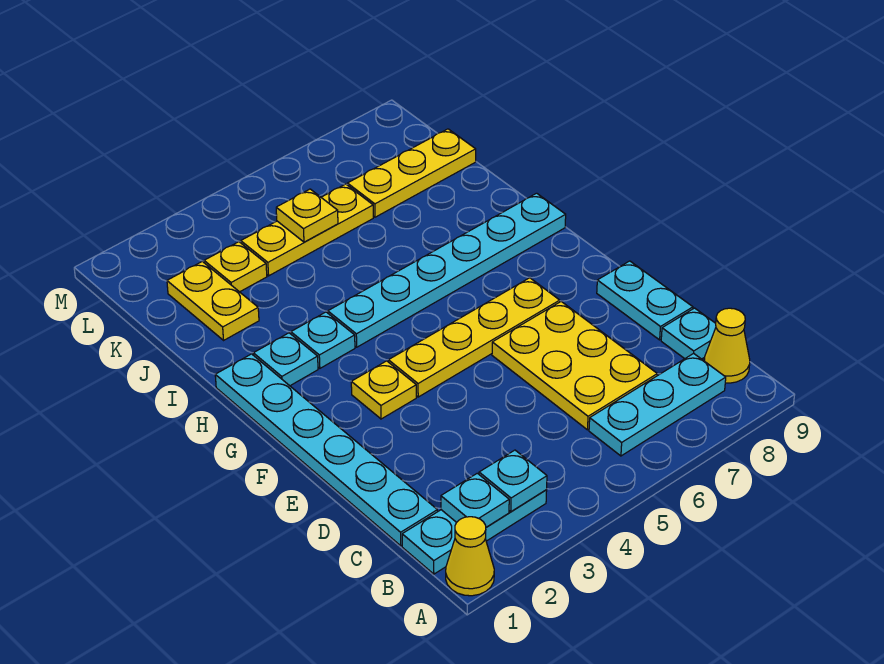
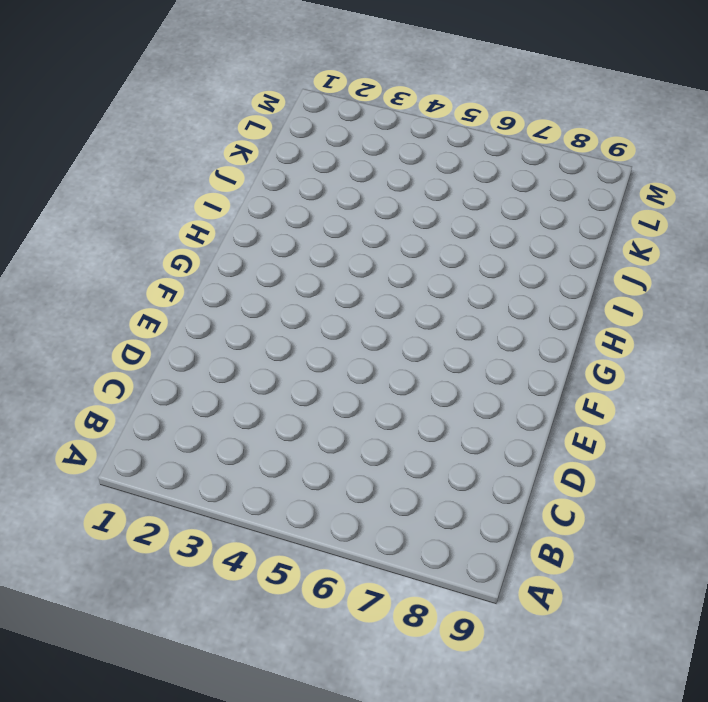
none -> yellow 1x1 cone [446,517,494,596]
none -> cyan 1x3 plate [402,490,547,574]
none -> cyan 1x3 plate [589,353,726,456]

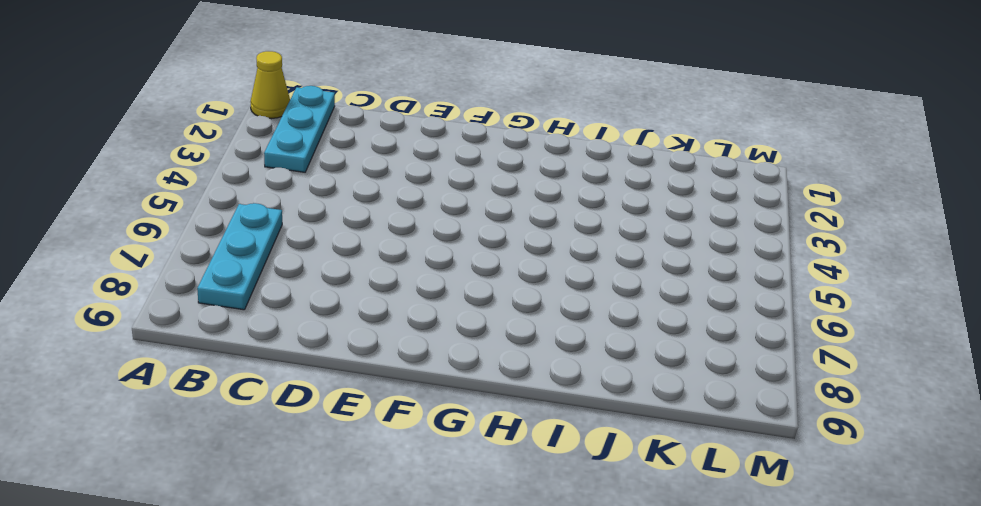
none -> yellow 1x1 cone [704,308,750,383]
none -> cyan 1x6 plate [215,354,437,546]
none -> yellow 2x3 plate [492,302,657,430]

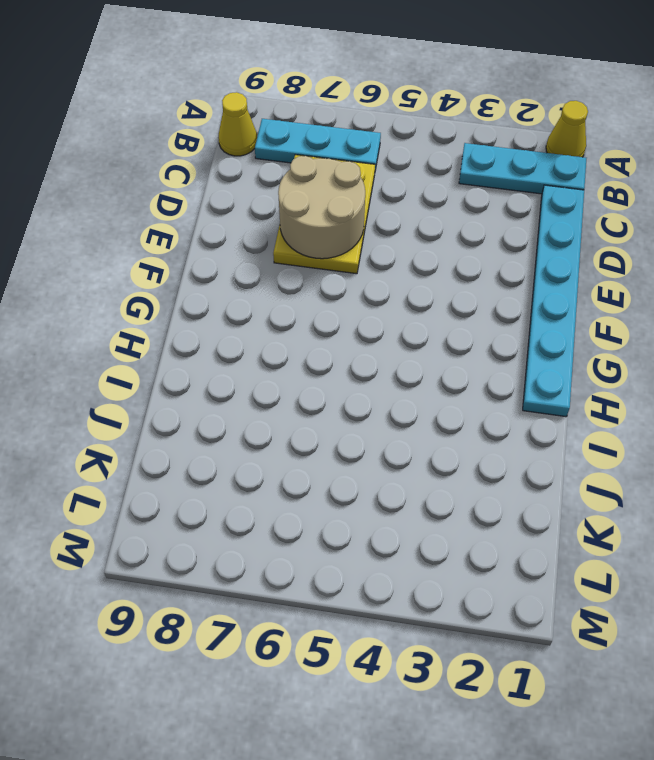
tan 2x2 round brick [278,156,365,259] -> none
none -> cyan 1x1 plate [661,308,716,359]
none -> cyan 1x2 plate [597,261,693,340]
none -> yellow 1x1 plate [351,361,416,419]

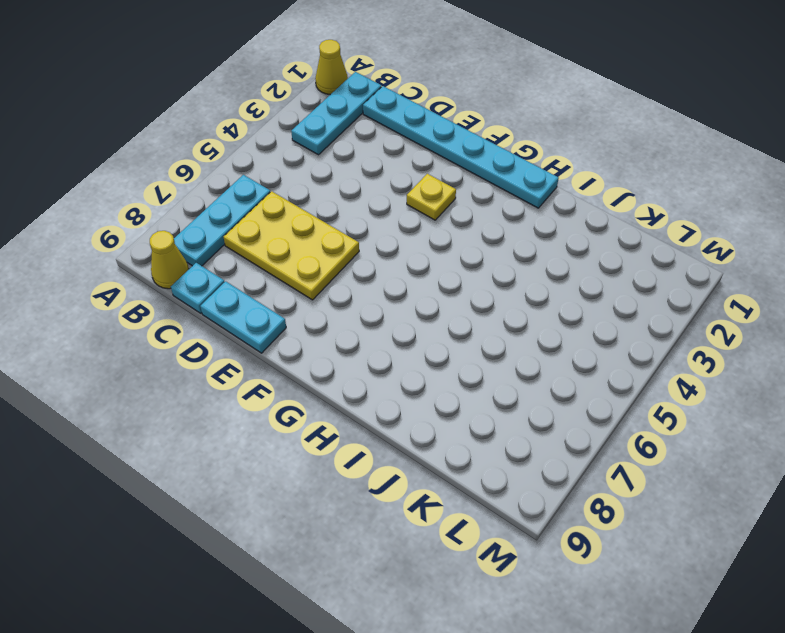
none -> yellow 1x4 plate [388,278,560,397]
none -> cyan 1x1 plate [253,333,318,386]
none -> cyan 1x1 plate [291,312,355,368]

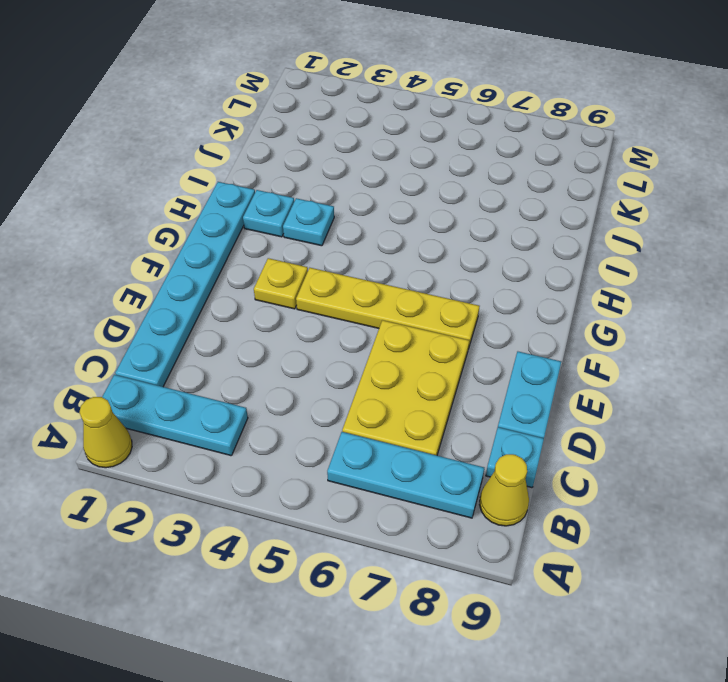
none -> cyan 1x6 plate [328,193,566,347]
none -> yellow 1x2 plate [167,261,259,340]
none -> yellow 1x1 plate [204,242,267,292]

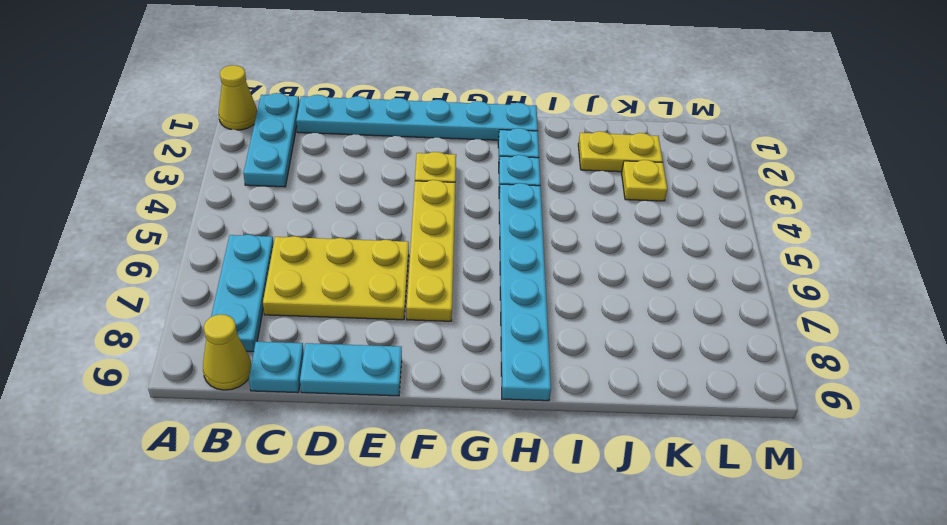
none -> yellow 1x3 plate [241,184,373,276]
none -> yellow 1x3 plate [347,129,476,217]
none -> cyan 1x1 plate [441,473,509,527]

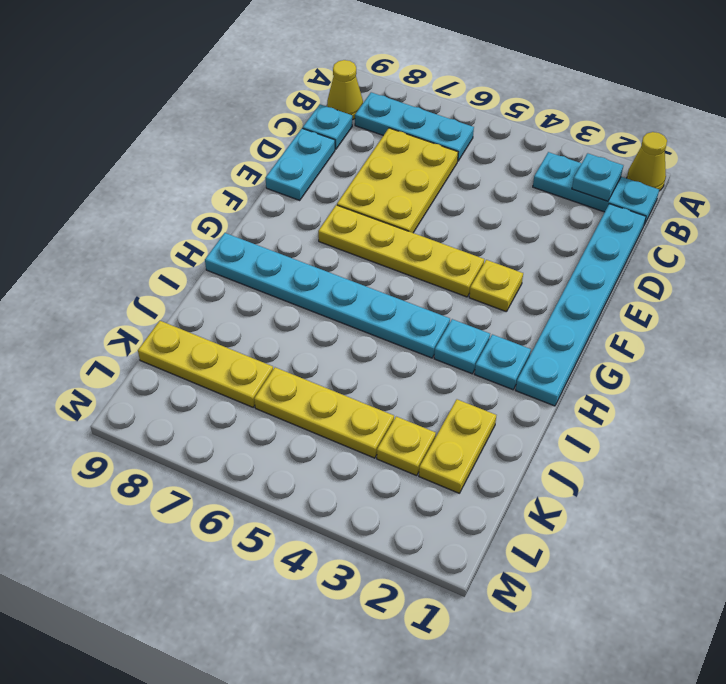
none -> cyan 1x1 plate [479,450,547,512]
none -> yellow 1x1 plate [276,189,338,242]

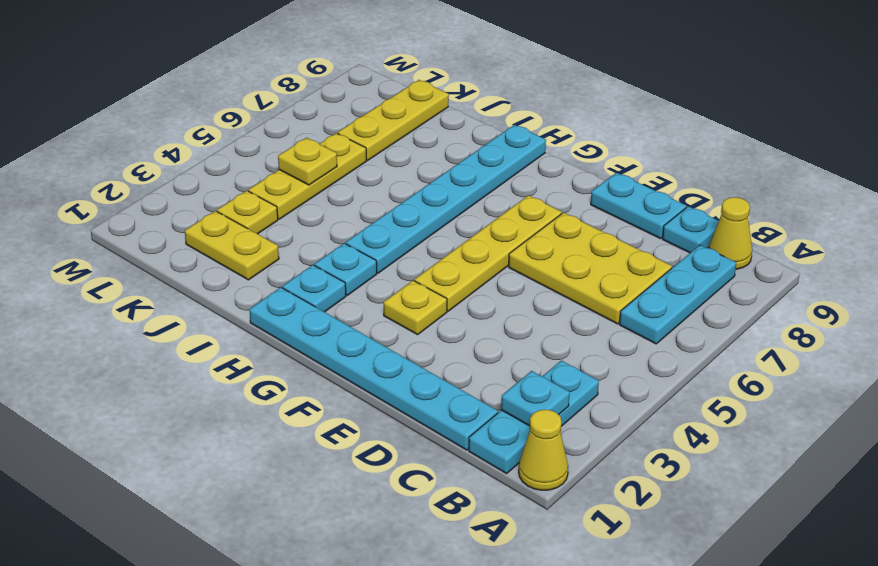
none -> cyan 1x1 plate [479,450,547,512]

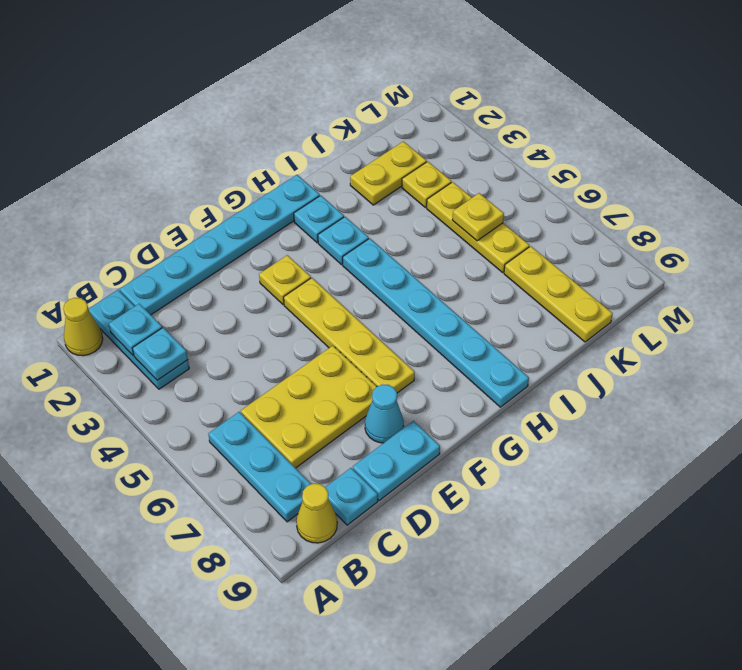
cyan 1x1 cone [365,384,404,443] -> none

